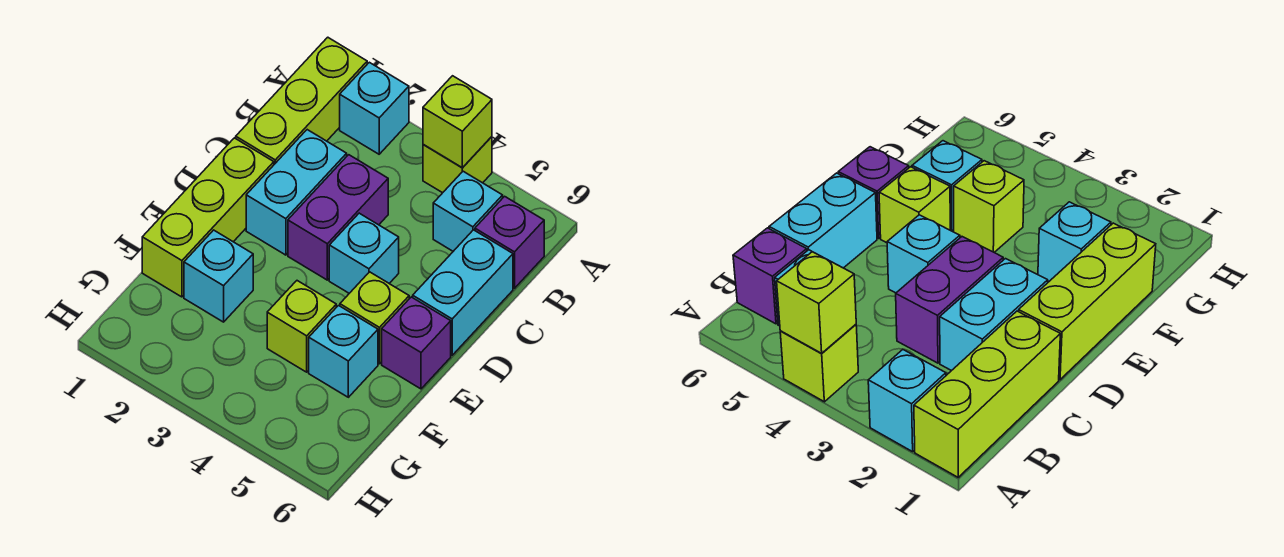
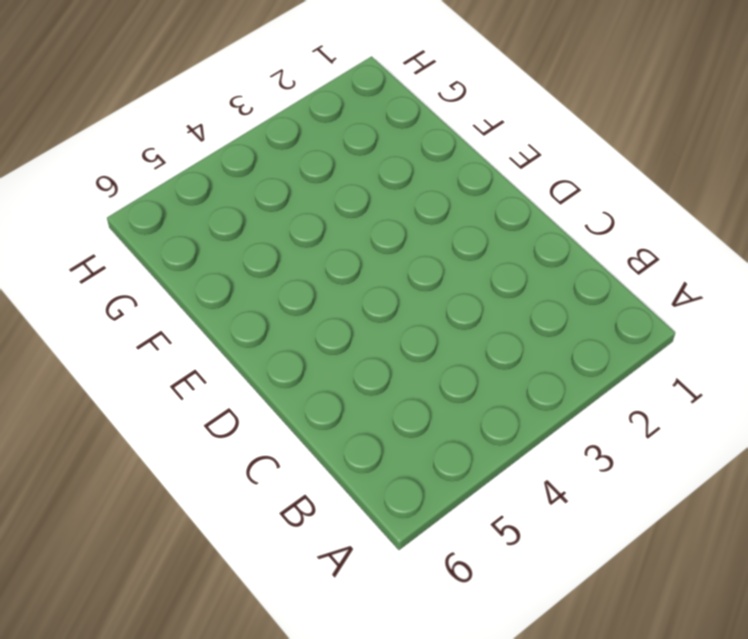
none -> lime 1x3 brick [236,37,367,164]
none -> cyan 1x1 brick [340,62,409,154]
none -> lime 1x1 brick [423,137,492,193]

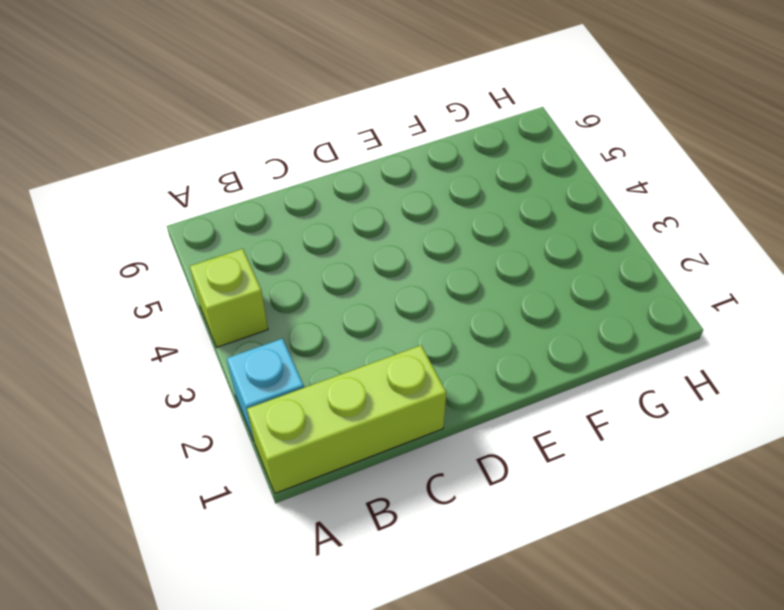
none -> cyan 1x1 brick [433,171,503,251]
none -> purple 1x1 brick [475,196,544,288]
none -> cyan 1x2 brick [246,130,347,255]

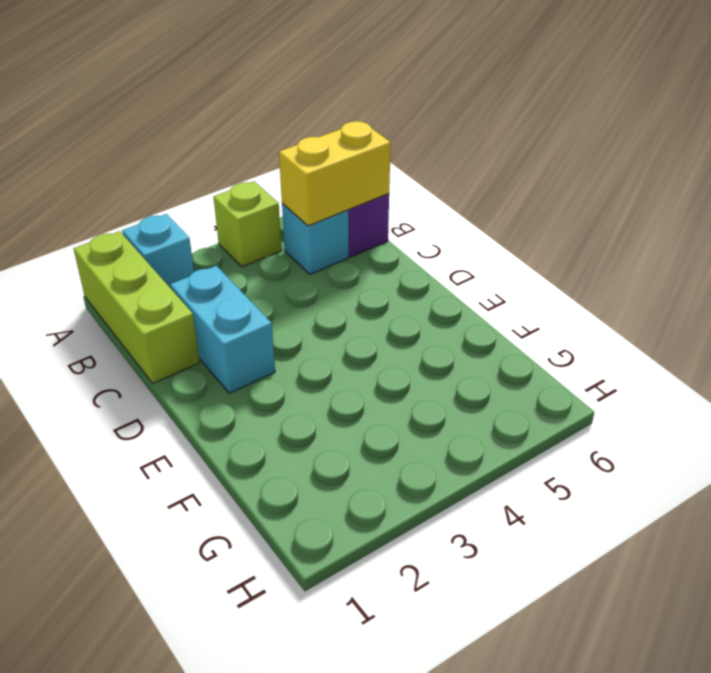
yellow 1x2 brick [279,121,391,226] -> none
none -> purple 1x2 brick [288,155,388,280]
none -> cyan 1x2 brick [413,230,513,355]
none -> lime 1x3 brick [142,138,274,297]

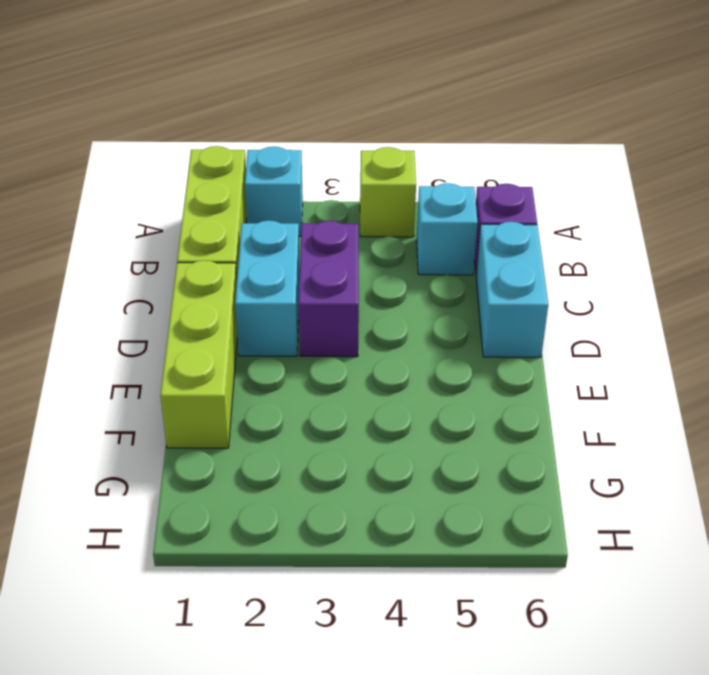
none -> cyan 1x1 brick [329,213,399,293]
none -> lime 1x1 brick [340,272,409,364]
none -> purple 1x1 brick [382,297,451,389]

